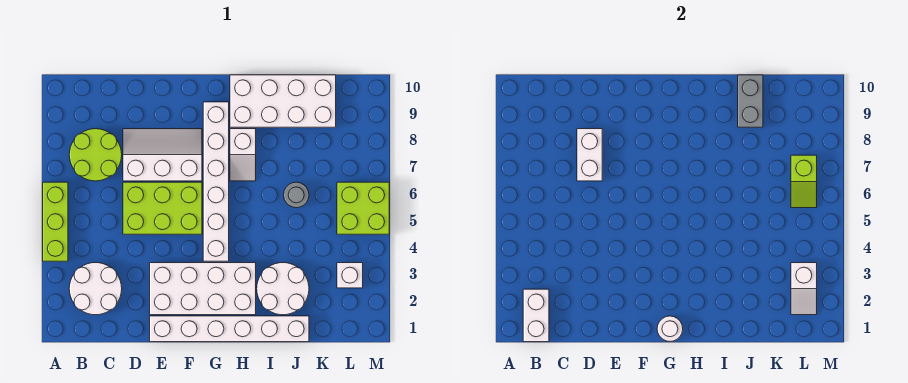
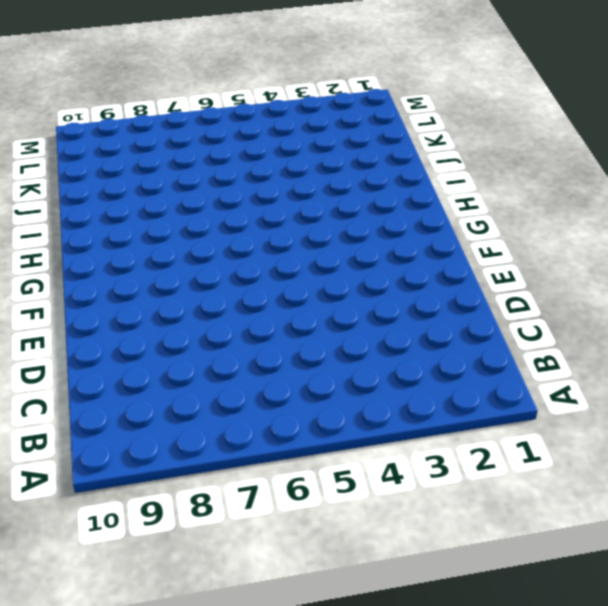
none -> lime 1x3 brick [43,182,68,261]
none -> white 2x2 round brick [69,263,122,315]
none -> lime 2x2 round brick [69,129,122,181]

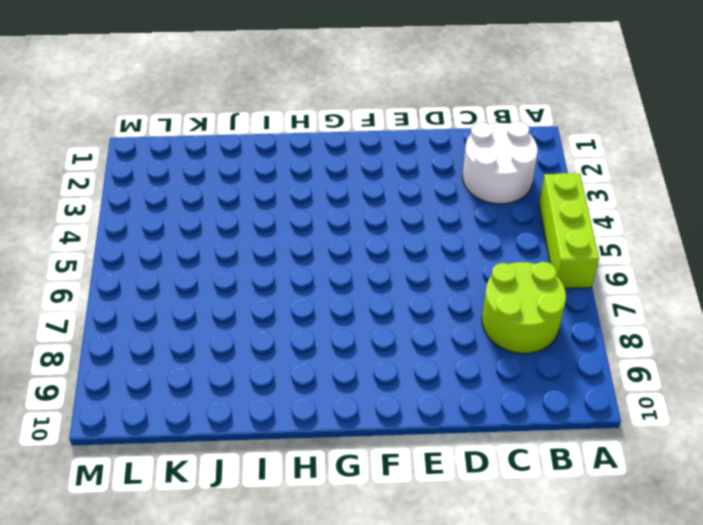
none -> lime 2x3 brick [123,182,202,234]
none -> white 2x3 slope [123,129,202,181]
none -> white 1x6 brick [150,316,309,342]

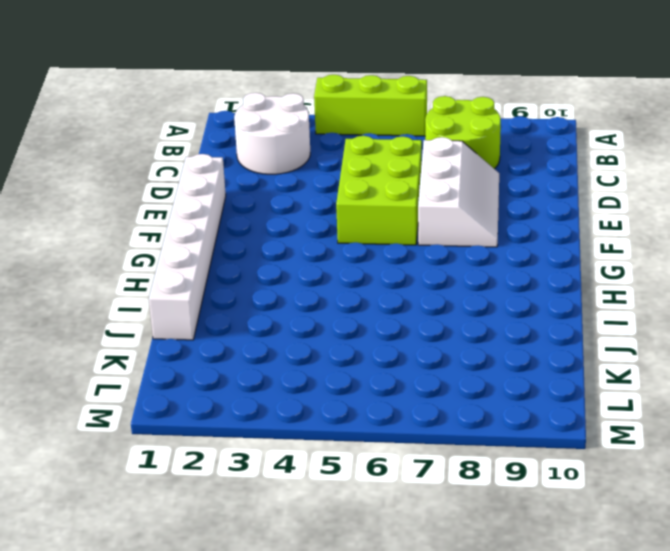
none -> white 2x4 brick [150,263,256,315]
none -> white 1x6 brick [203,102,229,261]
none -> white 1x2 slope [230,129,256,181]

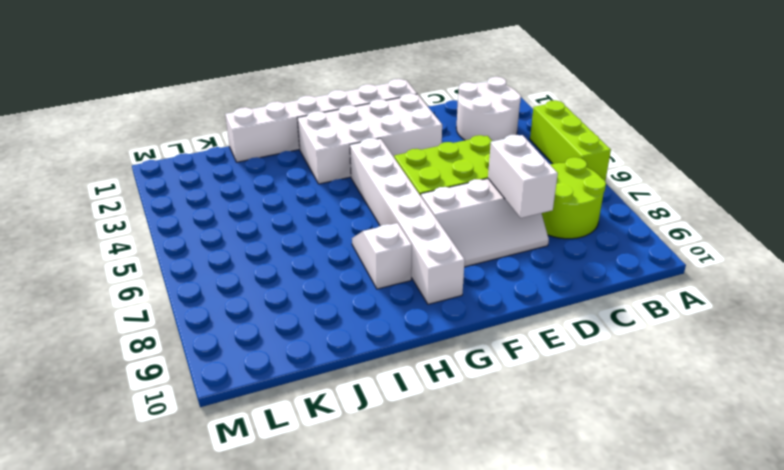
none -> white 2x4 brick [230,75,336,127]
none -> white 2x2 round brick [257,263,309,315]
none -> grey 1x1 round brick [284,182,309,208]

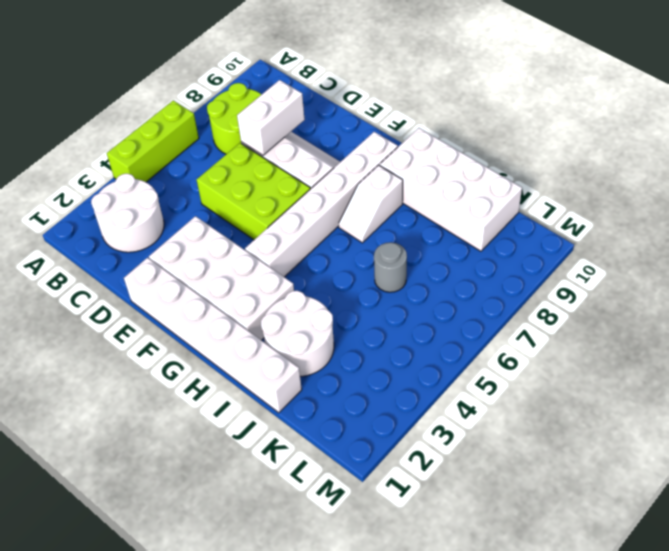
none -> white 1x1 brick [337,263,363,288]
none -> lime 2x2 brick [337,182,389,234]
none -> white 1x2 brick [523,289,549,342]

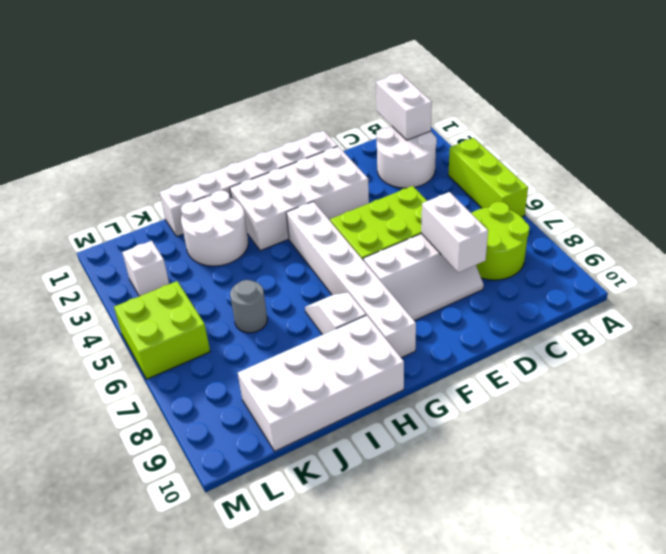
none -> white 1x1 round brick [657,316,683,341]
none -> grey 1x2 brick [738,75,763,127]
none -> white 1x2 slope [791,263,817,315]

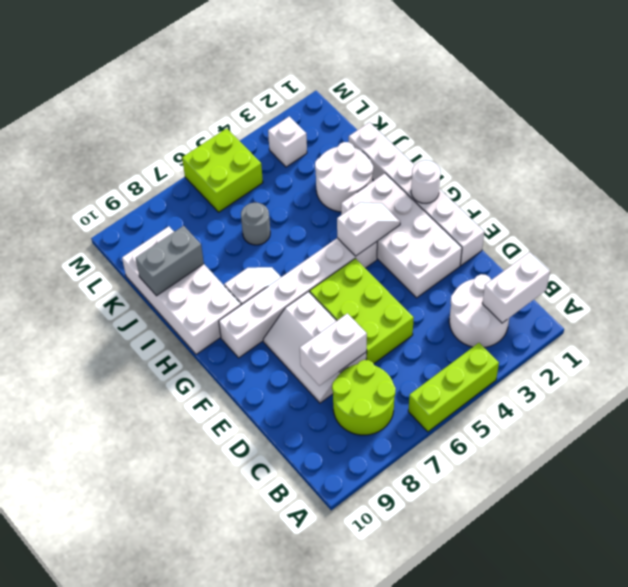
white 1x2 slope [337,202,400,256] -> white 1x2 slope moved to [791,263,817,315]
none -> lime 1x2 slope [791,155,817,208]

